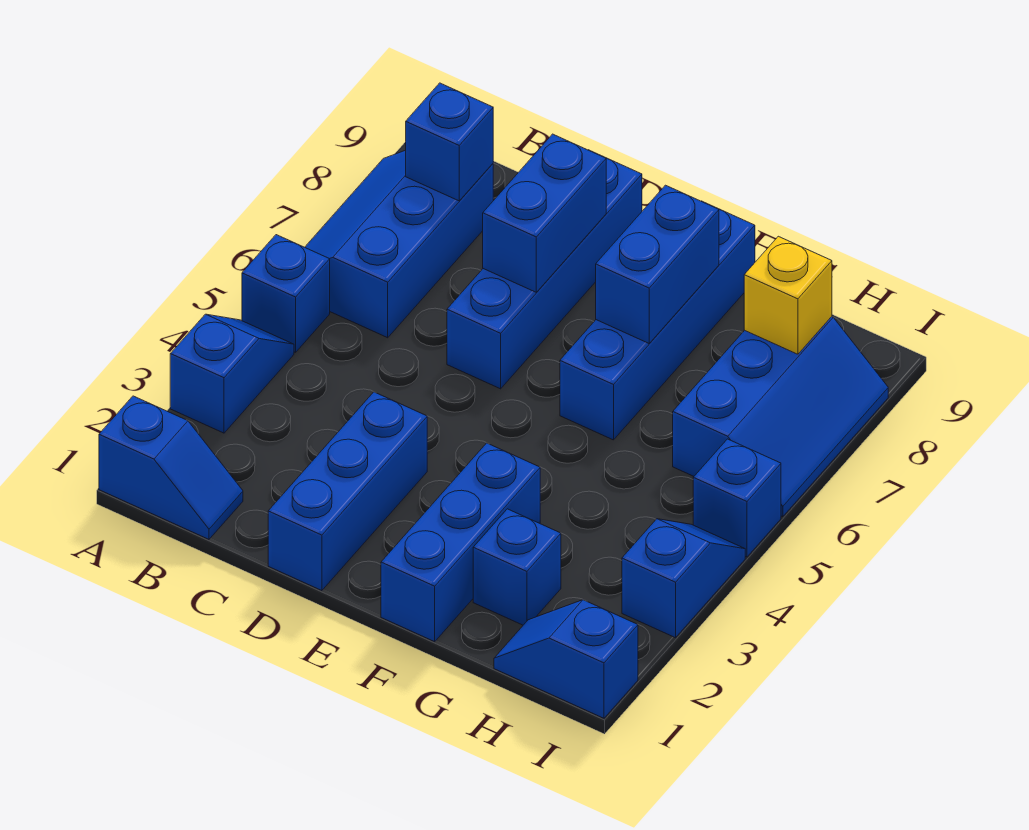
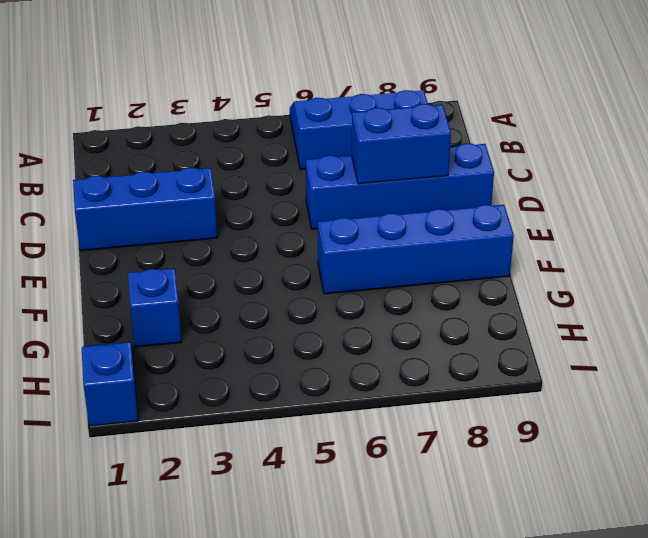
none -> blue 1x2 slope [99,396,243,539]
none -> blue 1x2 slope [170,314,294,433]
none -> blue 1x1 brick [242,235,330,352]

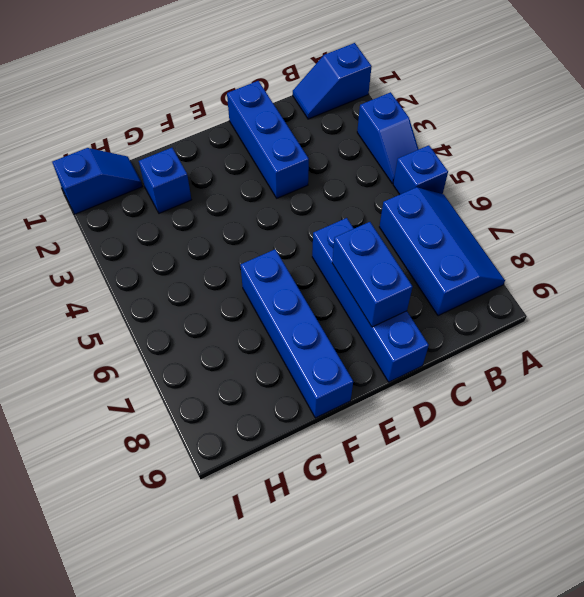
none -> blue 1x3 brick [381,443,540,642]
none -> blue 2x3 slope [673,317,888,517]
none -> blue 1x2 slope [622,519,745,638]

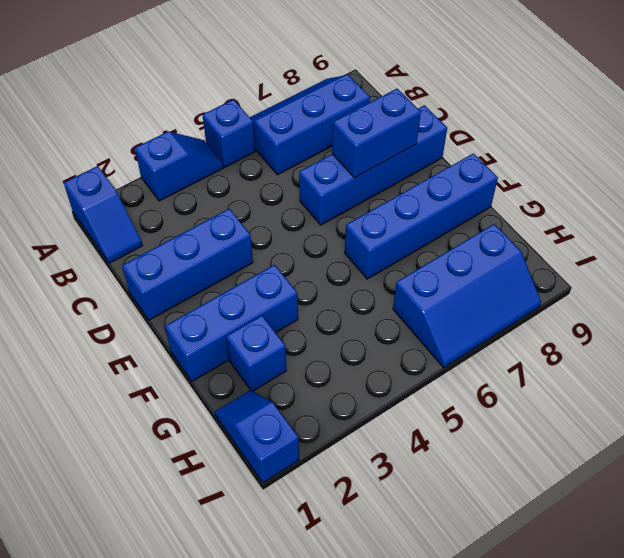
none -> blue 1x2 slope [622,519,745,638]
none -> blue 1x1 brick [693,439,781,557]
none -> blue 1x1 brick [406,83,493,201]

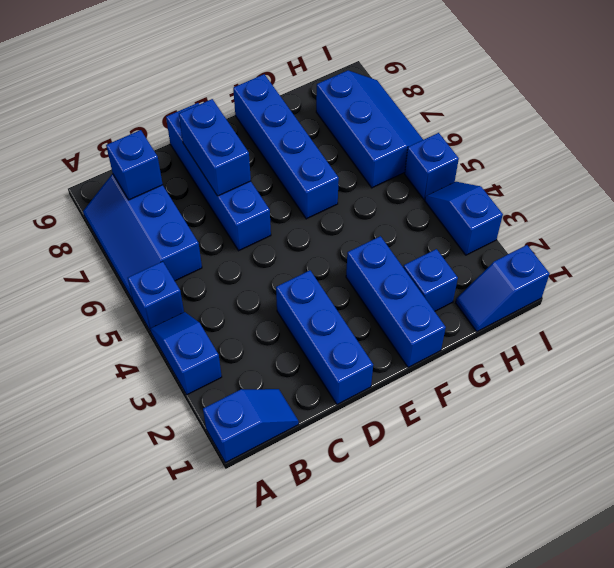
none -> blue 1x2 brick [596,185,719,343]
none -> yellow 1x1 brick [744,236,832,354]

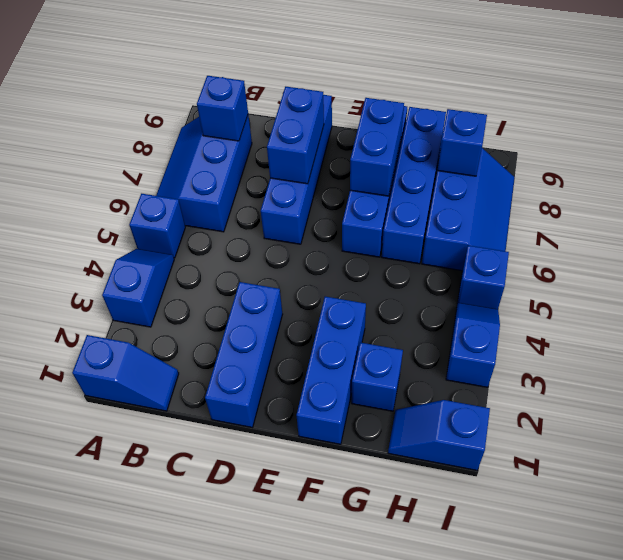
blue 1x4 brick [382,107,446,264] -> none
blue 1x1 brick [438,109,487,176] -> yellow 1x1 brick [744,236,832,354]

